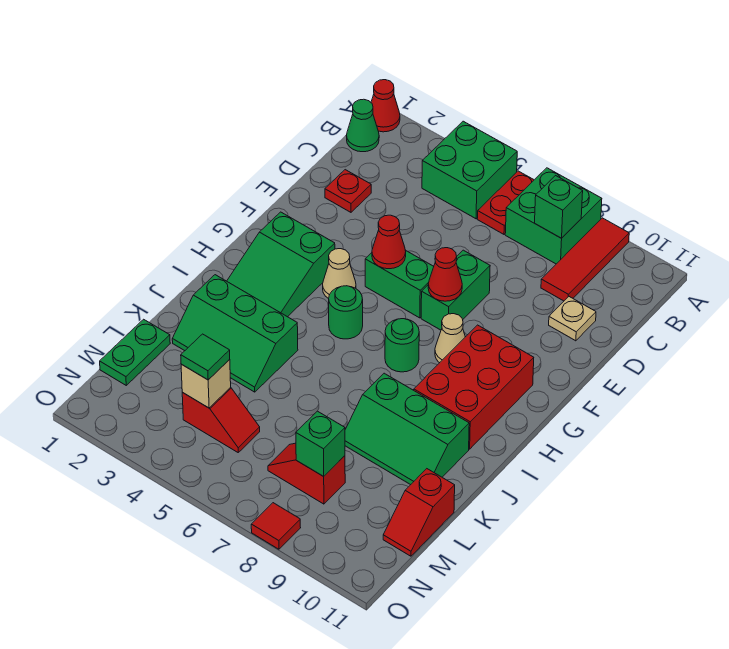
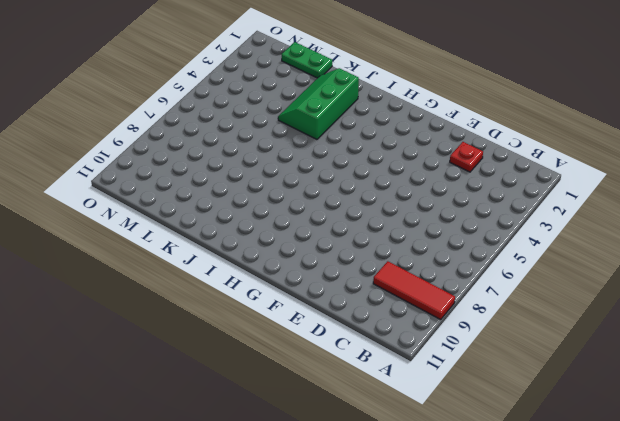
none -> red 1x1 cone [371,80,400,132]
none -> green 2x2 brick [422,121,517,219]
none -> red 1x2 plate [477,171,534,234]

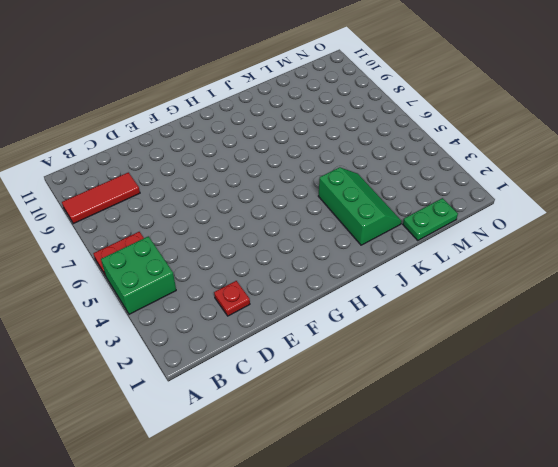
none -> red 1x1 cone [371,80,400,132]
none -> green 2x2 brick [505,168,602,264]
none -> green 1x1 cone [346,99,379,152]

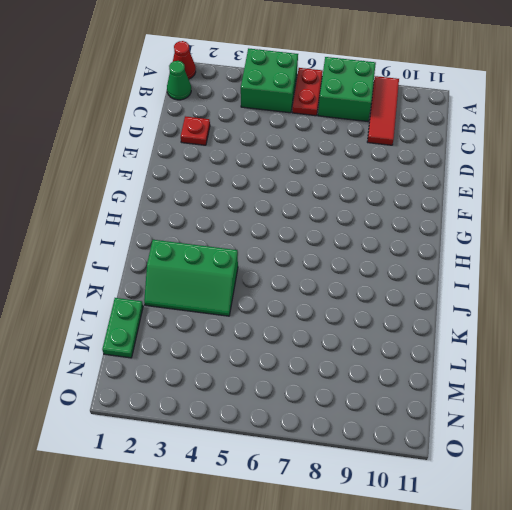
none -> tan 1x1 plate [549,297,596,341]
none -> green 1x2 brick [421,250,490,330]
none -> green 1x2 brick [365,250,434,318]

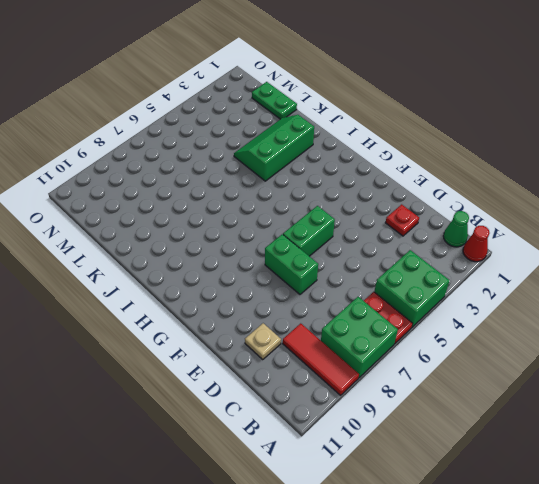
none -> green 2x3 slope [227,212,335,317]
none -> tan 1x1 cone [323,249,356,299]
none -> tan 1x1 cone [435,314,465,363]

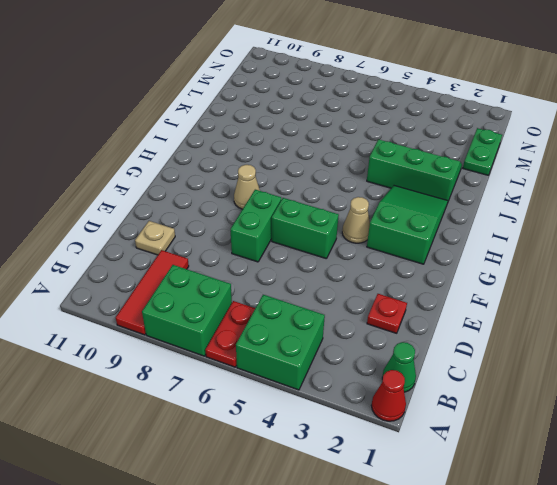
none -> red 2x3 brick [414,325,534,449]
none -> green 1x1 round brick [329,286,363,339]
none -> green 1x1 round brick [385,319,419,372]

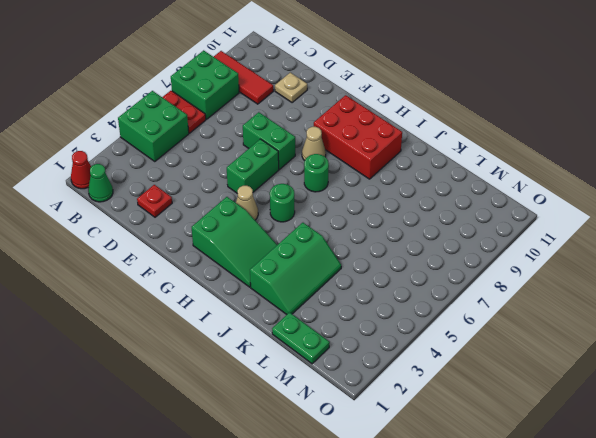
none -> green 2x3 slope [345,373,469,485]
none -> red 1x2 slope [383,469,455,556]
none -> red 1x2 slope [182,387,260,452]

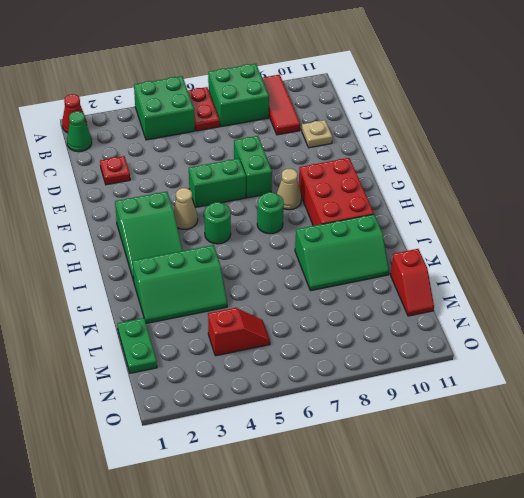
none -> red 1x2 slope [268,443,345,504]
none -> red 1x1 tile [251,503,301,549]
none -> green 1x1 brick [535,176,583,238]

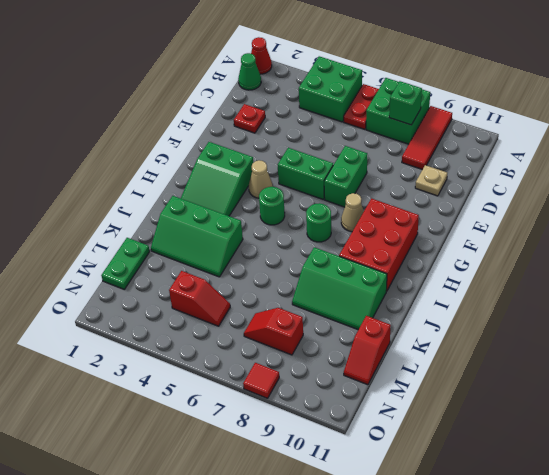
none -> red 1x1 cone [372,215,406,269]
none -> red 1x1 cone [428,248,462,301]
none -> tan 1x1 brick [181,359,231,408]

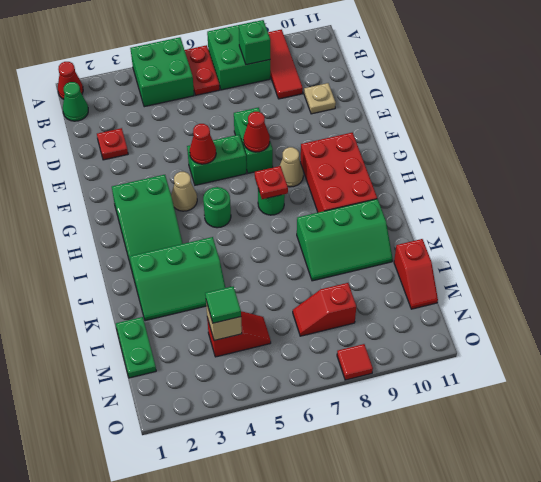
red 1x1 plate [255,166,288,199] -> none
none -> green 1x1 brick [296,411,345,476]

